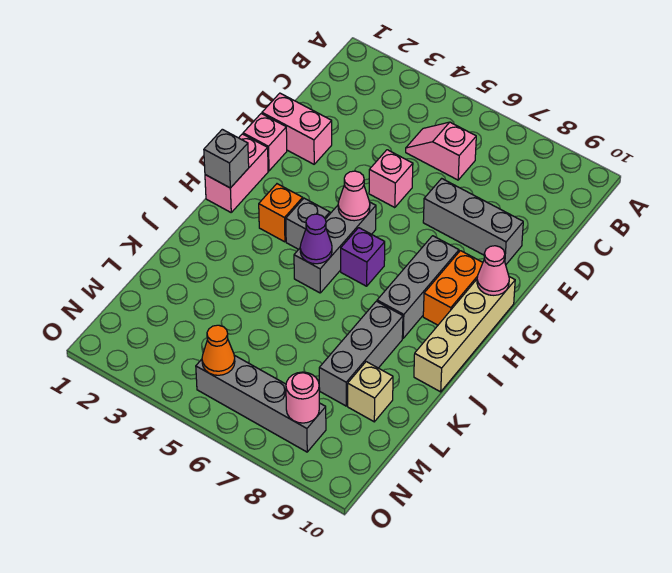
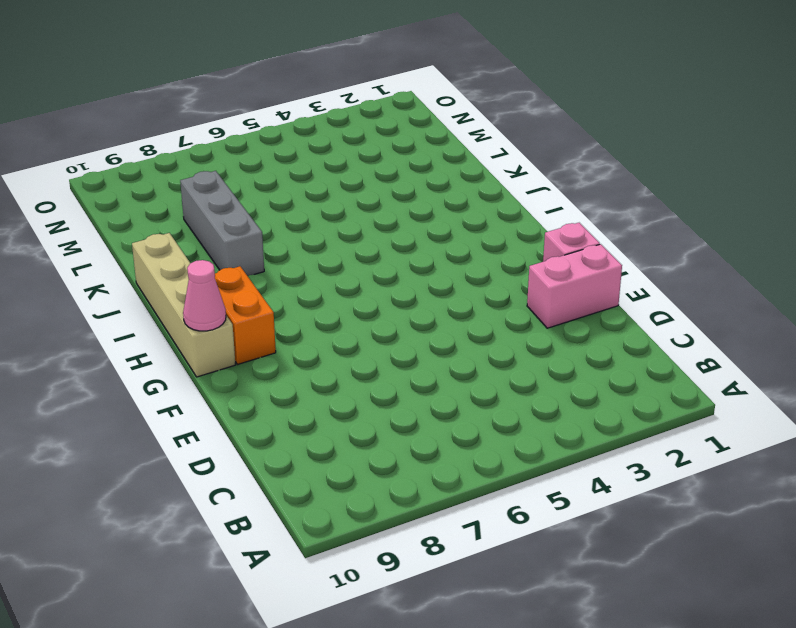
none -> pink 1x2 slope [406,122,476,180]
none -> pink 1x1 brick [369,150,413,208]
none -> grey 1x3 brick [423,178,523,265]

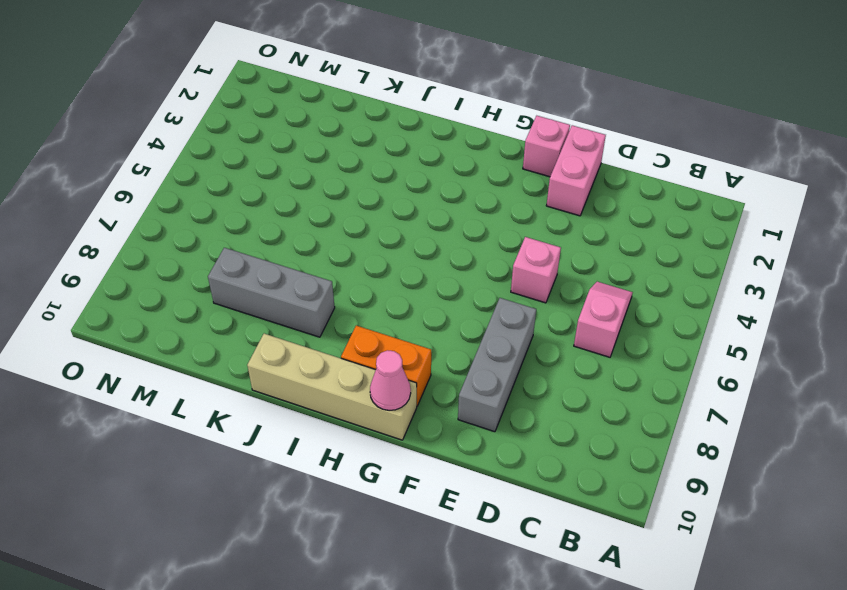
none -> pink 1x2 brick [205,134,268,212]
none -> grey 1x3 brick [294,202,376,293]
none -> grey 1x3 brick [377,236,459,338]

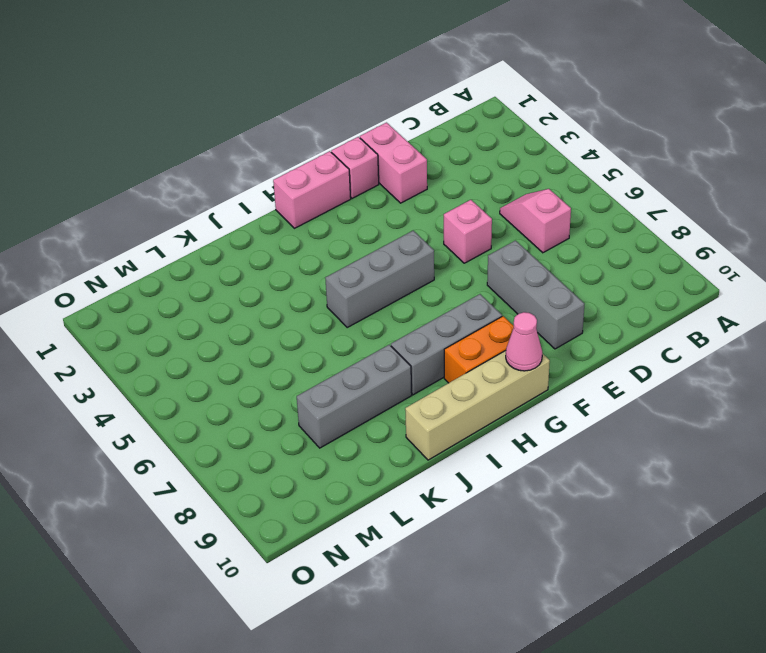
none -> orange 1x1 brick [259,184,303,242]
none -> grey 1x1 brick [286,198,330,249]
none -> purple 1x1 brick [341,228,385,286]

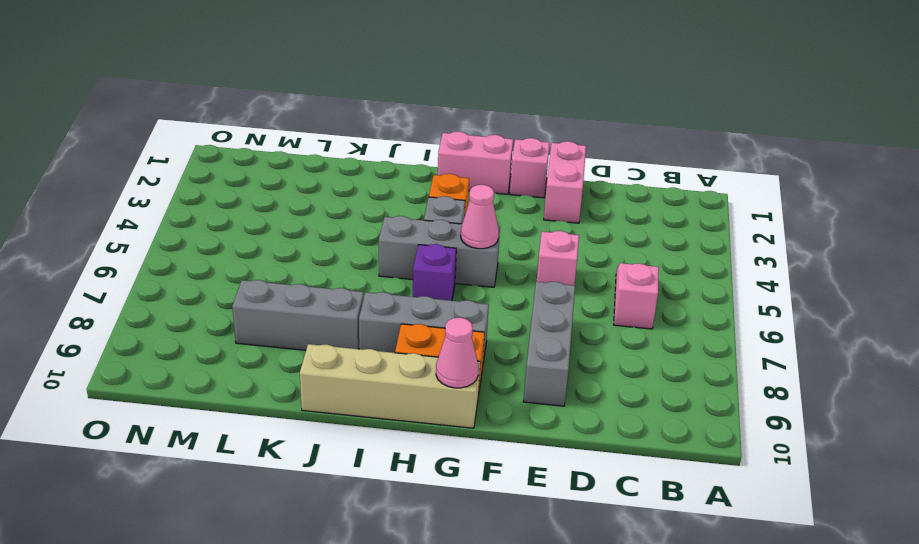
none -> tan 1x1 brick [348,362,393,422]
none -> grey 1x4 brick [196,355,326,452]
none -> grey 1x1 brick [204,129,249,188]

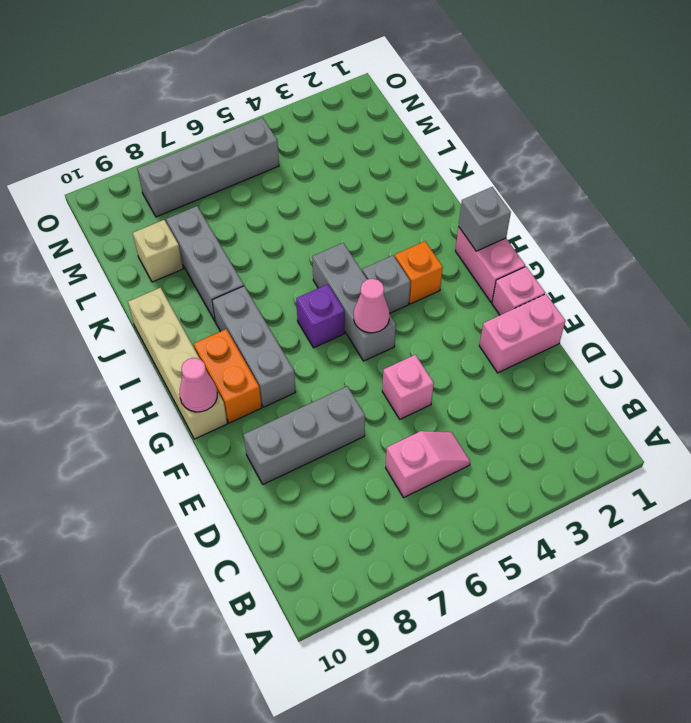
none -> purple 1x1 cone [300,214,332,264]
none -> orange 1x1 cone [202,325,235,375]
none -> pink 1x1 round brick [286,372,319,423]

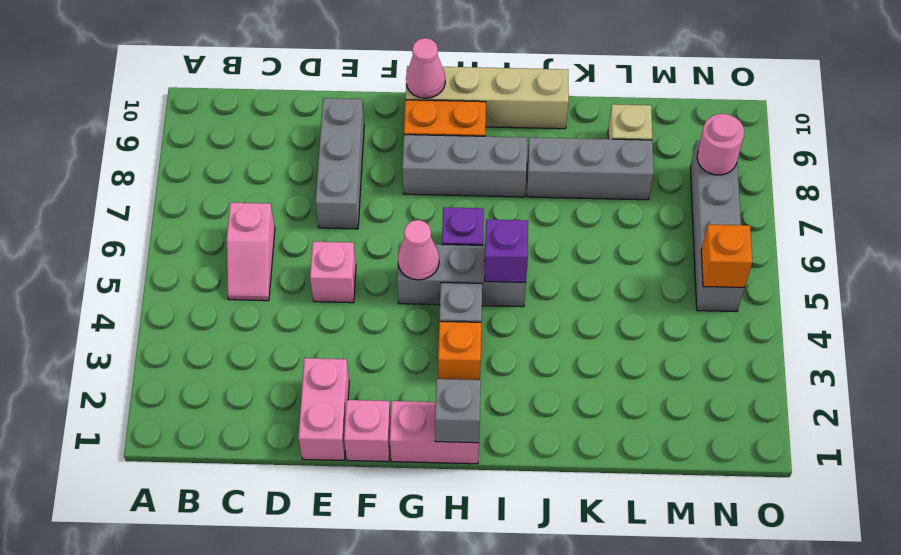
purple 1x1 brick [484,219,528,282] -> purple 1x1 cone [300,214,332,264]
orange 1x1 brick [701,224,752,287] -> orange 1x1 cone [202,325,235,375]

